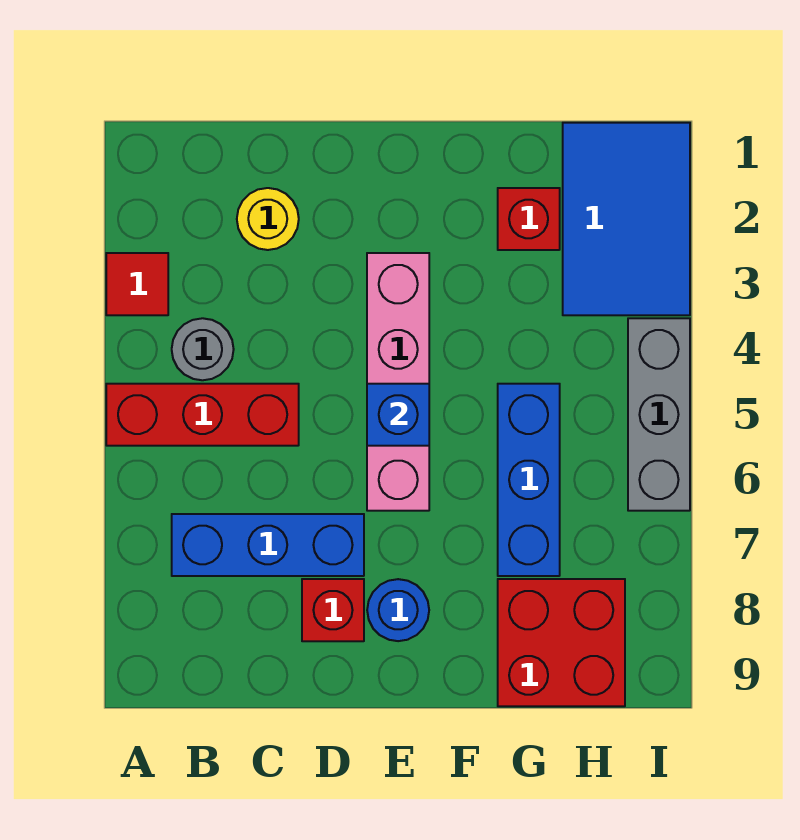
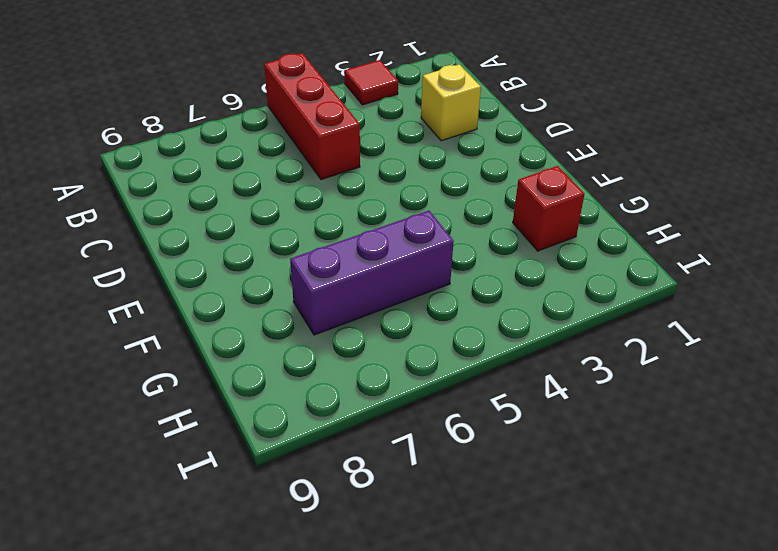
yellow 1x1 brick [421,64,481,141] -> yellow 1x1 round brick [237,188,299,250]
purple 1x3 brick [290,211,454,335] -> blue 1x3 brick [498,384,560,576]
none -> grey 1x1 round brick [172,318,234,380]
none -> blue 1x3 brick [172,514,364,576]
none -> red 1x1 brick [302,579,364,641]

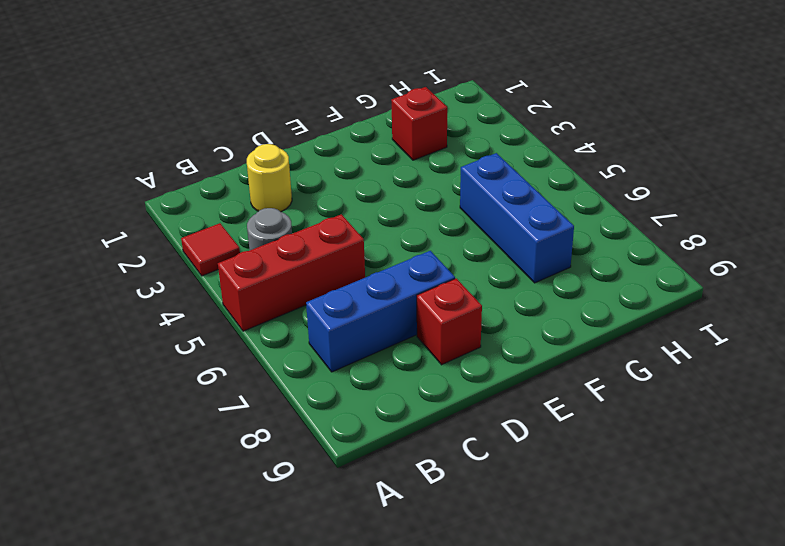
none -> pink 1x4 brick [367,253,429,511]
none -> blue 1x1 round brick [367,579,429,641]
none -> red 2x2 brick [498,579,625,706]

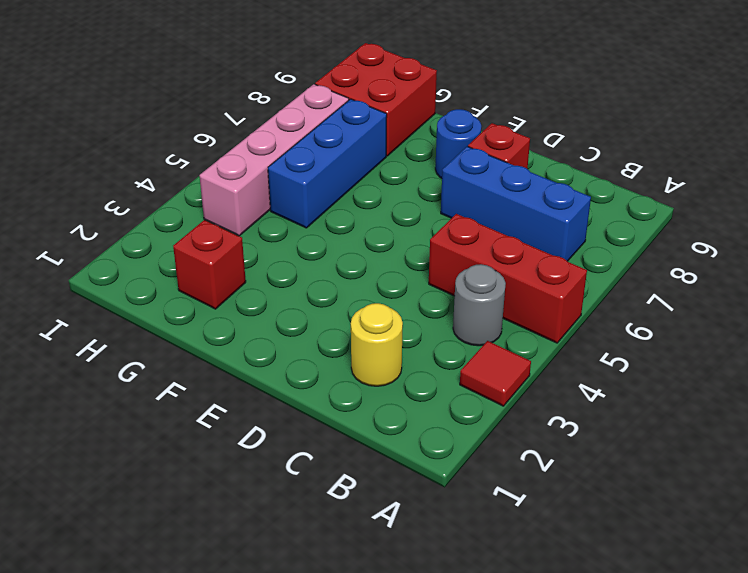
pink 1x4 brick [199,84,349,236] -> pink 1x4 brick moved to [367,253,429,511]
none -> blue 2x3 tile [563,123,690,315]
none -> grey 1x3 brick [628,318,690,511]
none -> blue 1x1 brick [367,384,429,446]

